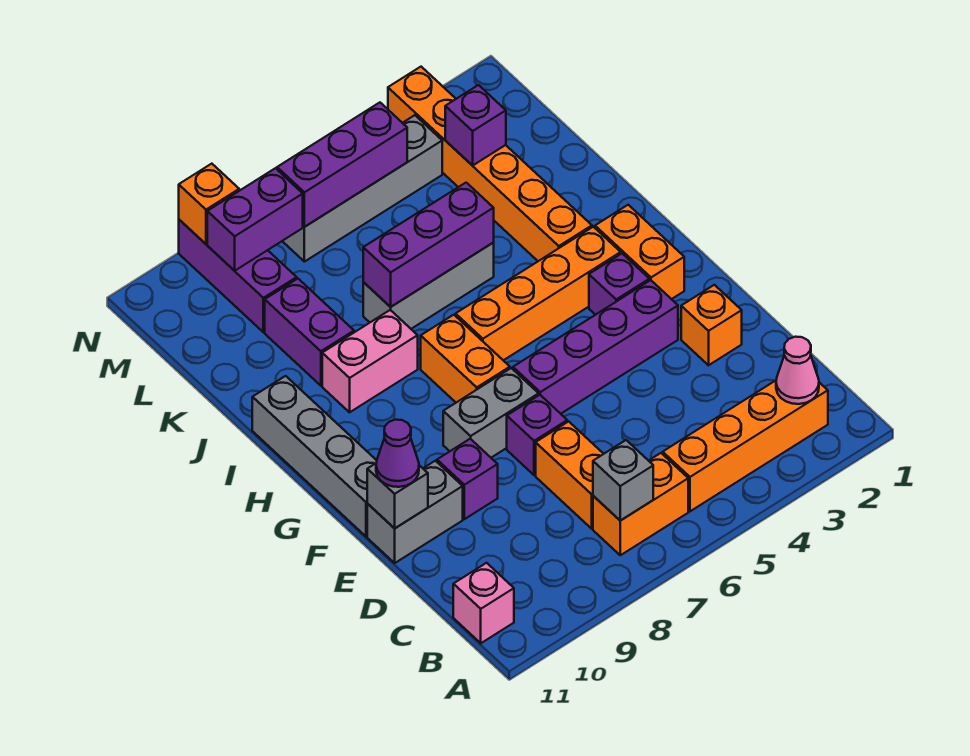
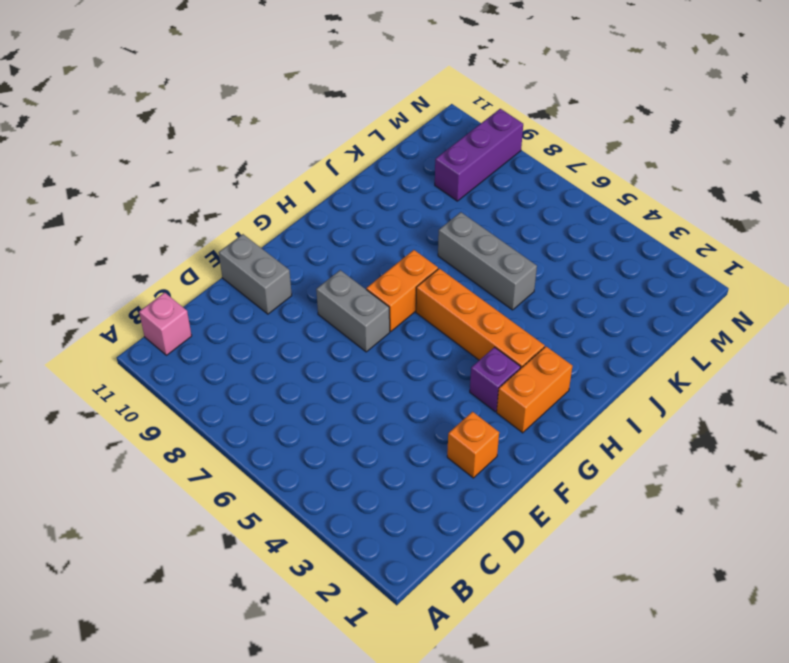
none -> orange 1x4 brick [663,381,828,511]
none -> orange 1x2 brick [593,453,688,555]
none -> orange 1x2 brick [536,421,603,529]
none -> purple 1x1 brick [507,395,567,475]

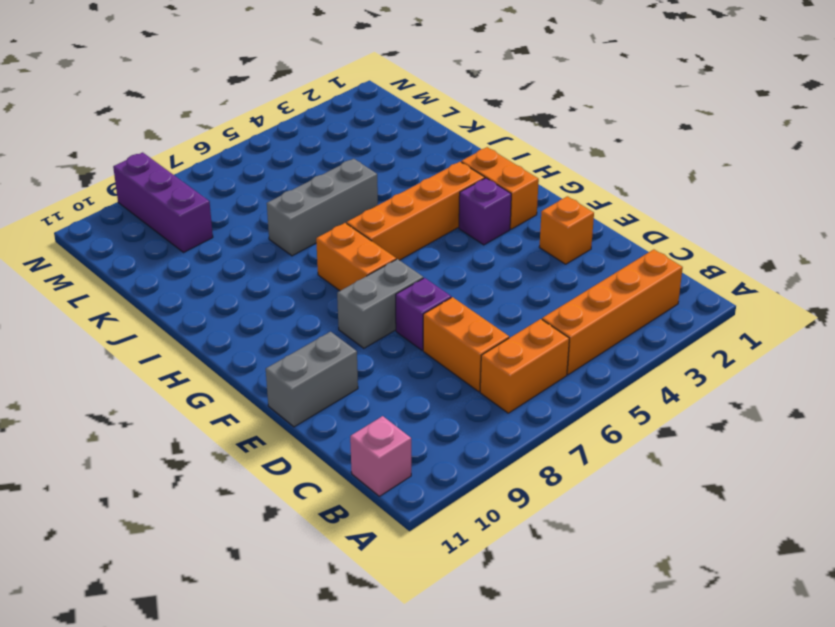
none -> purple 1x1 brick [437,439,498,519]
none -> purple 1x4 brick [513,280,678,414]
none -> grey 1x4 brick [252,376,377,536]
none -> orange 1x6 brick [388,67,592,261]

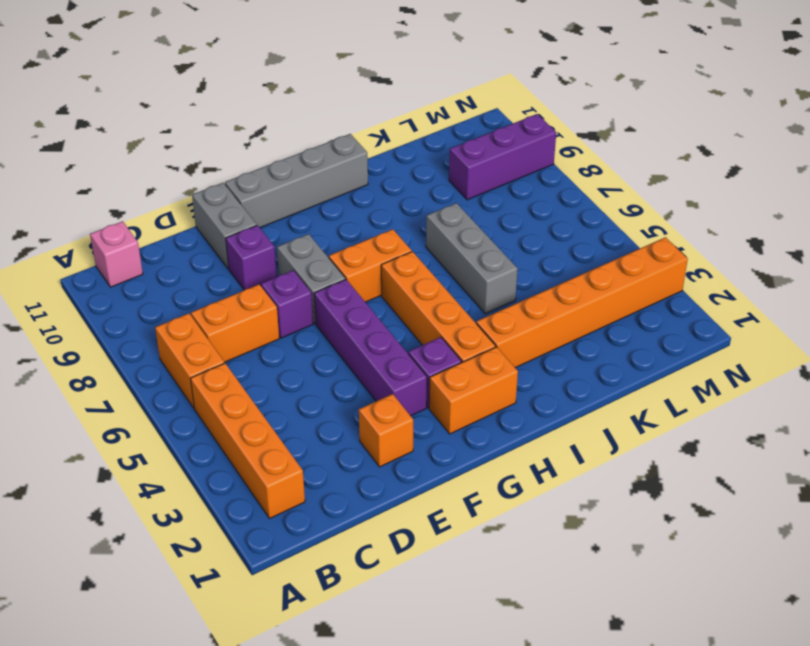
none -> pink 1x2 brick [322,310,418,412]
none -> purple 1x2 brick [265,279,354,386]
none -> grey 1x4 brick [283,115,442,262]
none -> pink 1x1 cone [776,337,819,404]

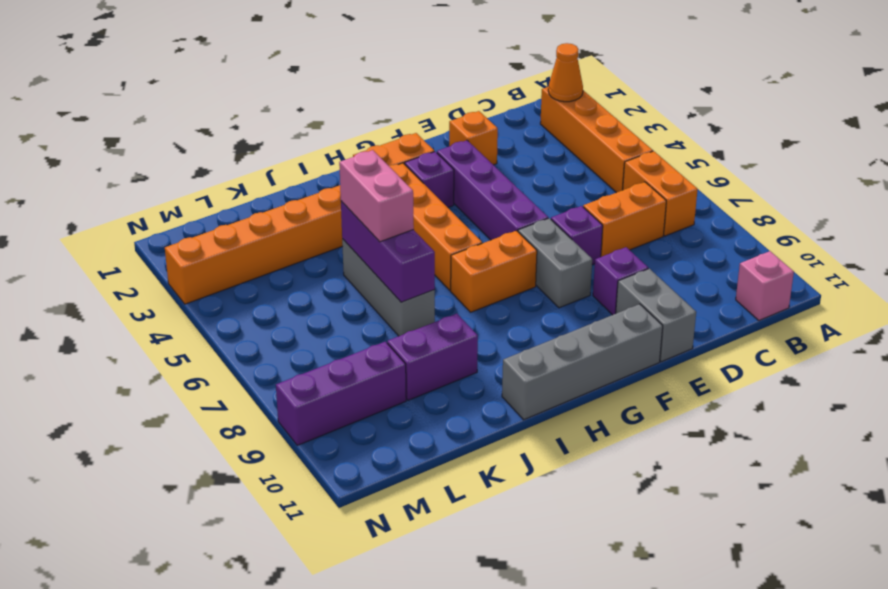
orange 1x1 cone [548,43,583,102] -> pink 1x1 cone [776,337,819,404]
pink 1x2 brick [339,150,414,242] -> pink 1x2 brick moved to [322,310,418,412]
none -> grey 1x4 brick [283,115,442,262]
none -> grey 1x1 brick [593,440,653,521]
none -> grey 1x1 brick [367,463,428,528]
none -> purple 1x1 brick [445,85,506,166]

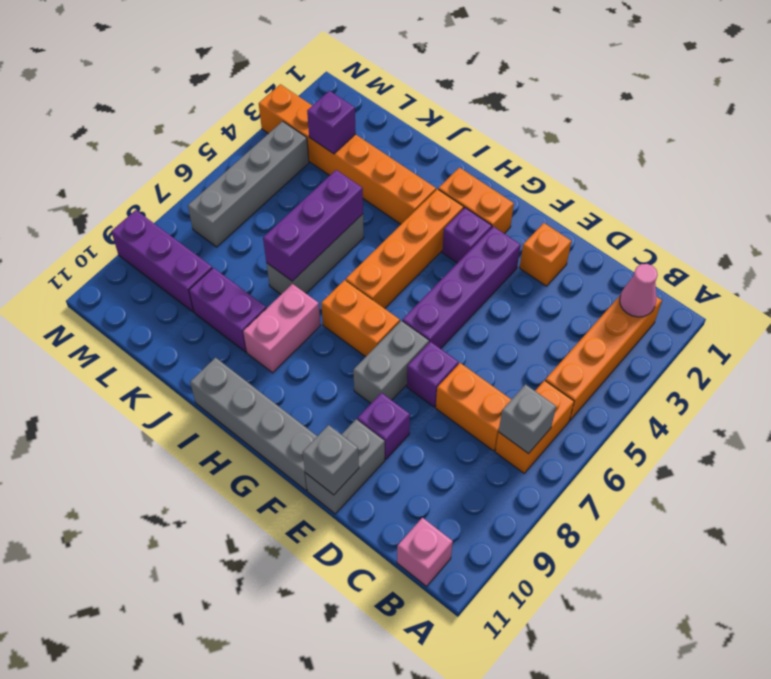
none -> purple 1x3 brick [277,103,407,227]
none -> purple 1x2 brick [207,168,303,271]
none -> orange 1x1 brick [179,164,239,244]
none -> purple 1x1 cone [376,420,419,487]

